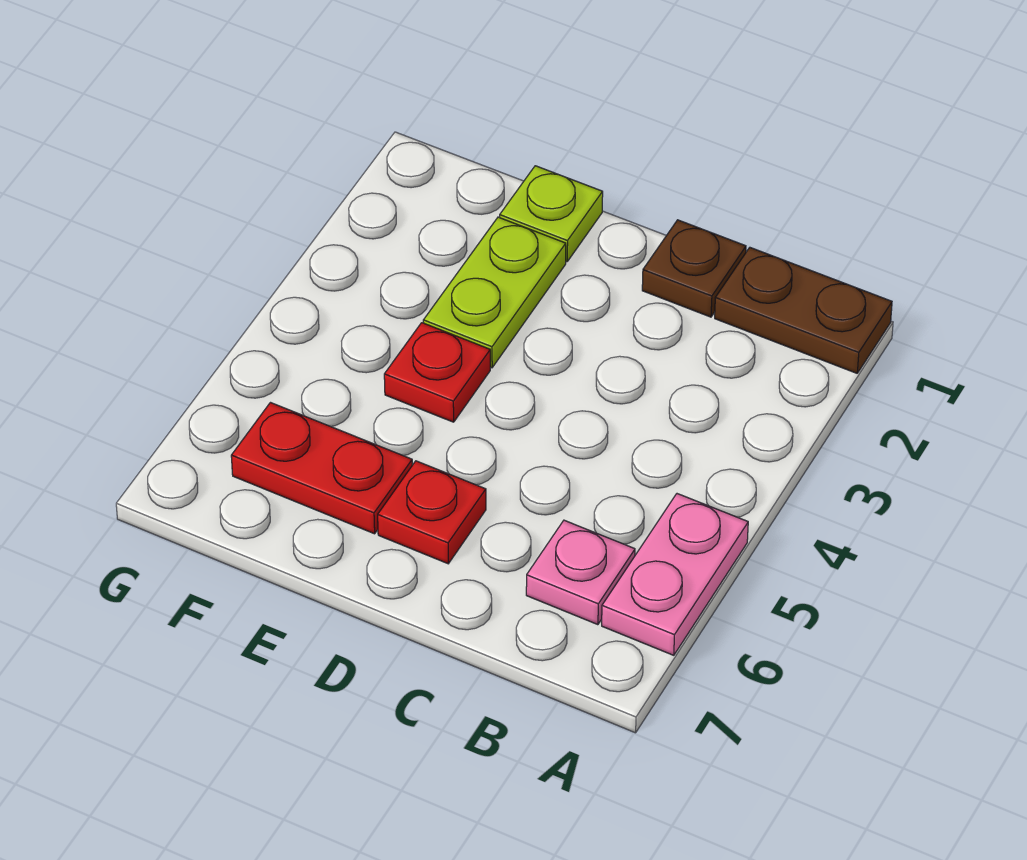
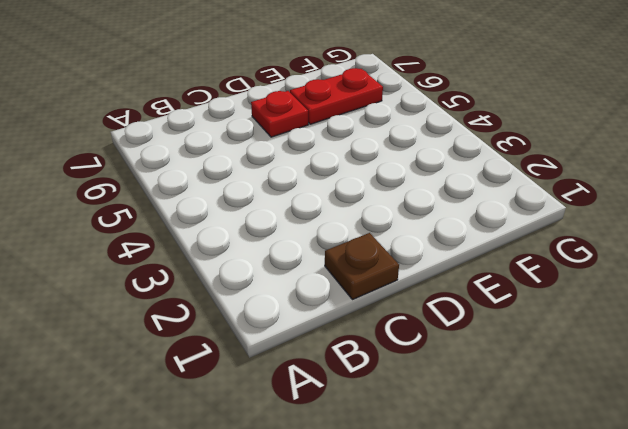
none -> brown 1x2 plate [715,248,892,373]
none -> pink 1x2 plate [602,494,748,655]

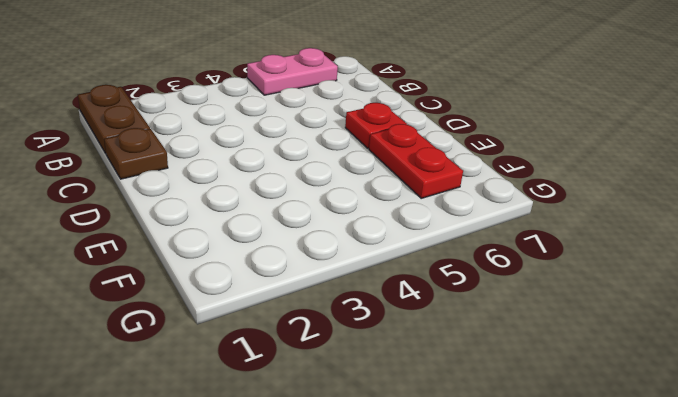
none -> pink 1x1 plate [526,520,635,625]
none -> lime 1x1 plate [500,166,603,262]

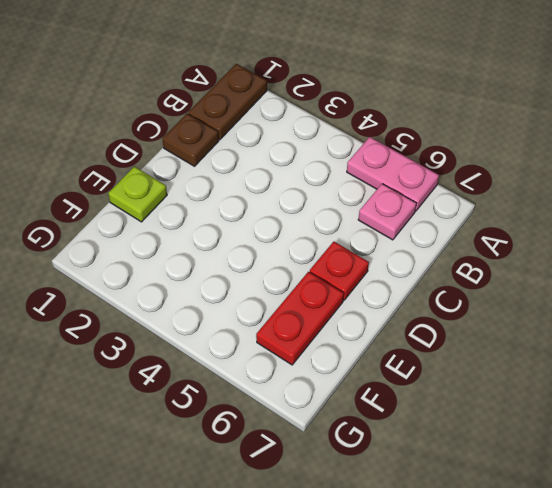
none -> lime 1x2 plate [423,217,566,368]
none -> red 1x1 plate [384,323,490,422]

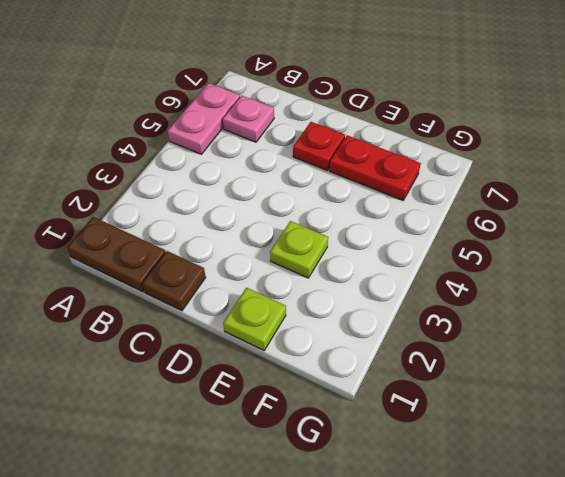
lime 1x1 plate [270,221,328,278] -> lime 1x2 plate [423,217,566,368]
none -> red 1x1 plate [384,323,490,422]

